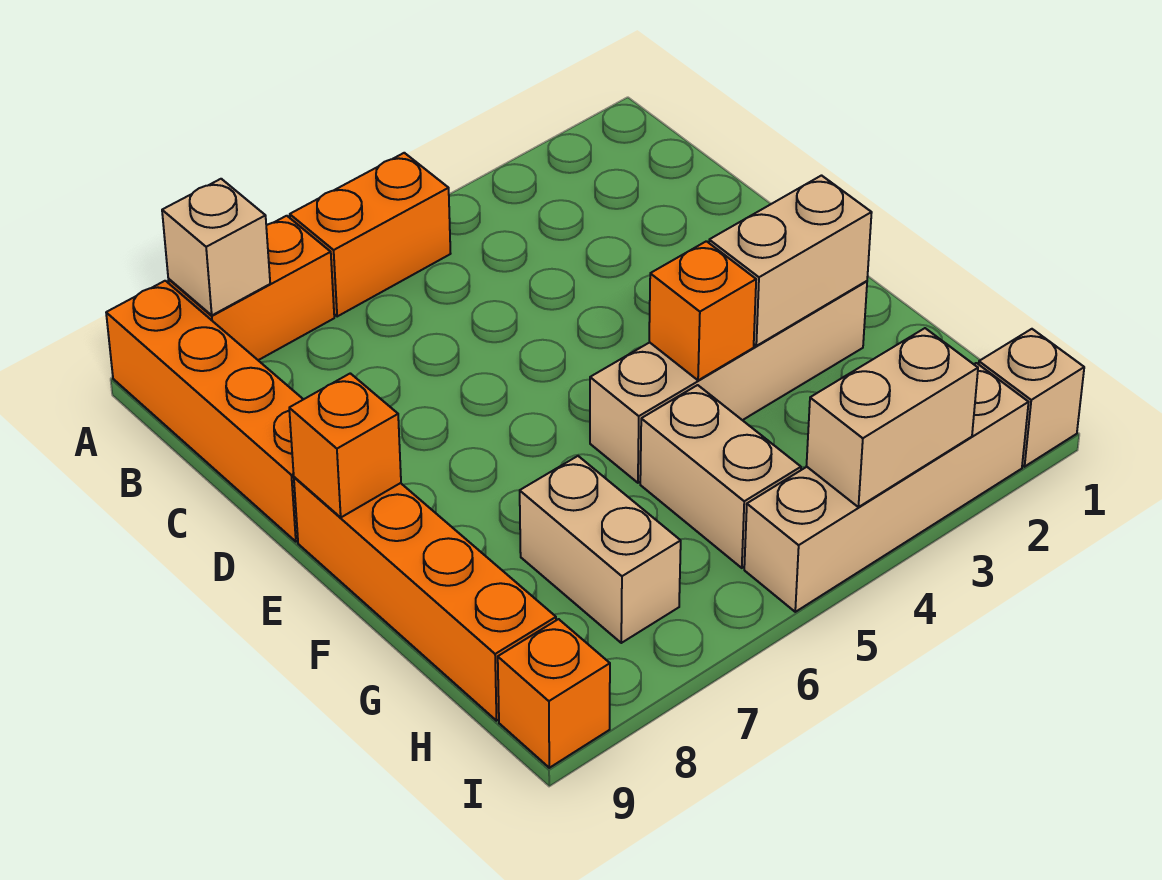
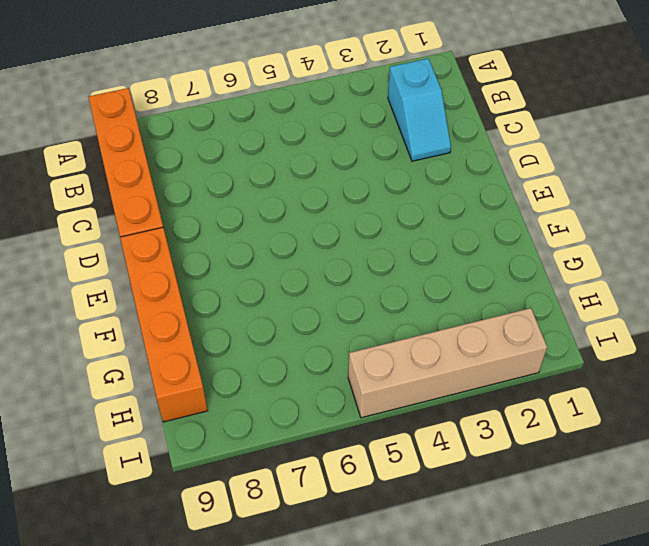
cyan 1x2 slope [388,58,451,161] -> none
none -> orange 1x2 brick [290,153,451,316]
none -> orange 1x2 brick [168,216,334,360]
none -> tan 1x4 brick [590,281,867,483]

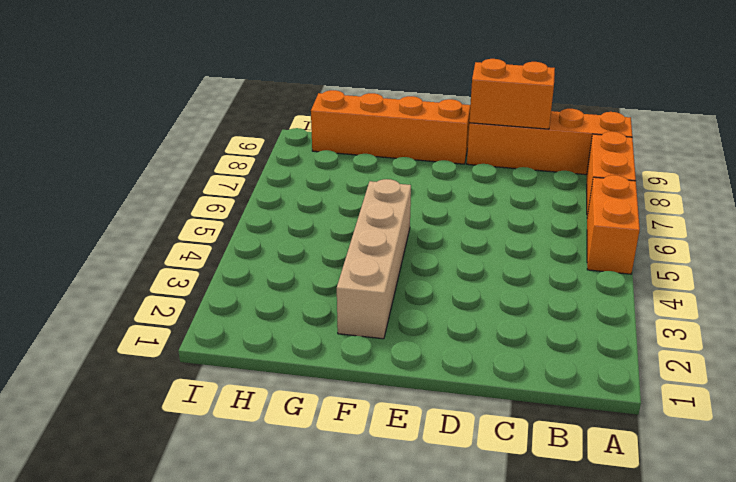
orange 1x2 brick [469,59,555,129] -> none
none -> tan 1x2 brick [640,385,801,568]
none -> tan 1x2 brick [520,456,681,643]
none -> tan 1x1 brick [979,329,1084,467]

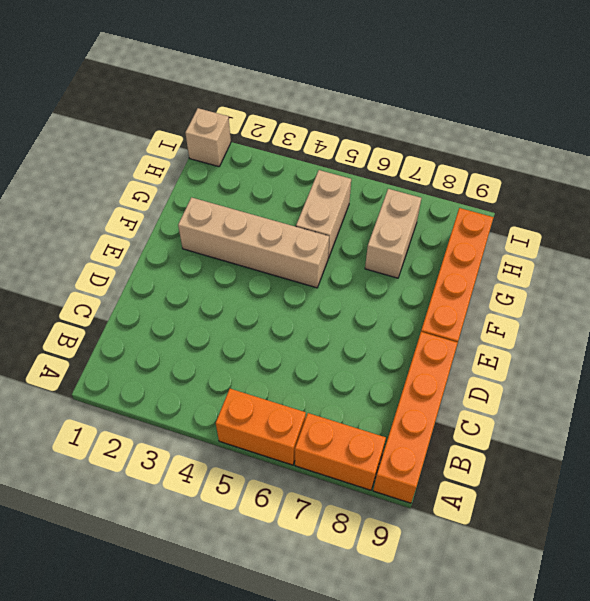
none -> tan 1x4 brick [744,363,1029,612]
none -> orange 1x1 brick [498,619,610,768]
none -> tan 1x1 brick [162,179,270,315]

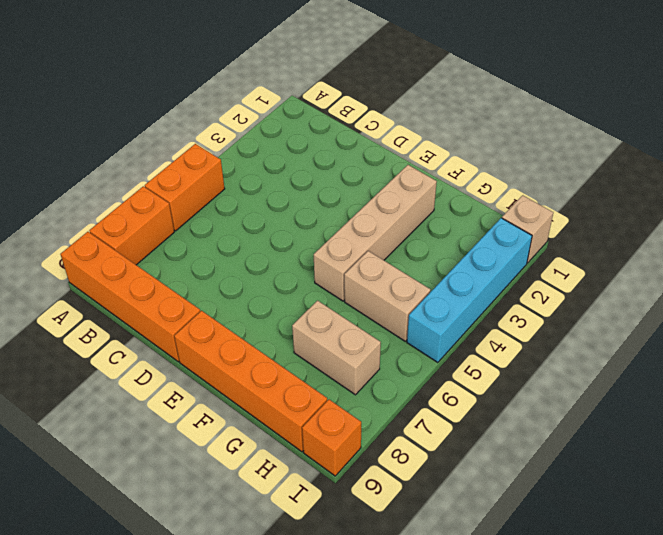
cyan 1x4 brick [407,218,532,363] -> tan 1x4 brick [744,363,1029,612]
none -> tan 1x1 brick [162,179,270,315]
none -> orange 1x1 brick [289,373,401,517]
none -> tan 1x2 brick [709,176,872,346]

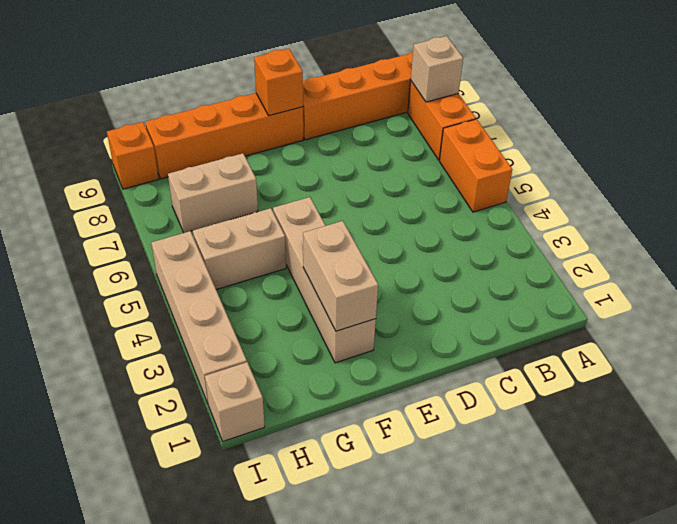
none -> orange 1x1 brick [649,241,756,380]
none -> tan 1x2 brick [807,328,978,507]

